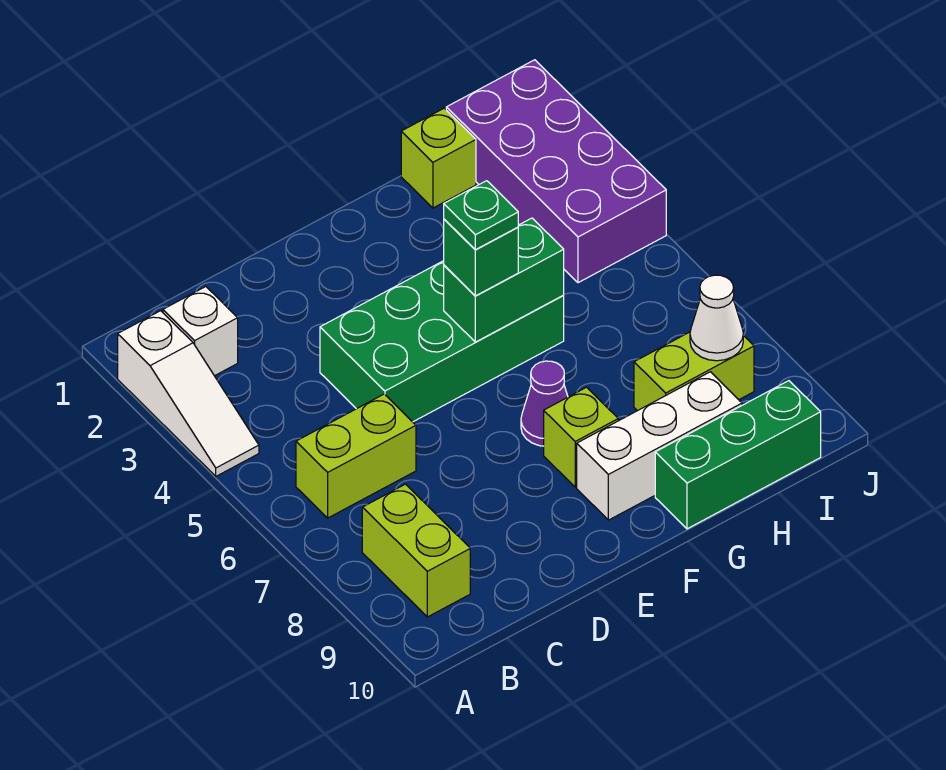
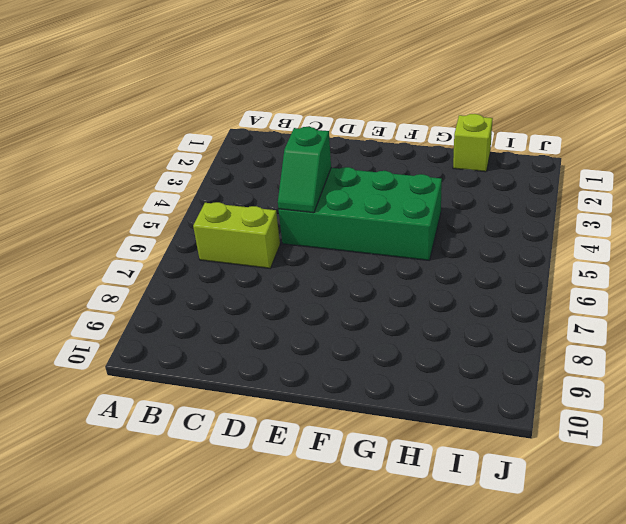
green 1x2 slope [278,127,331,213] -> none
none -> white 1x3 slope [118,311,259,476]
none -> white 1x1 brick [163,287,238,376]
none -> lime 1x2 brick [362,484,470,617]

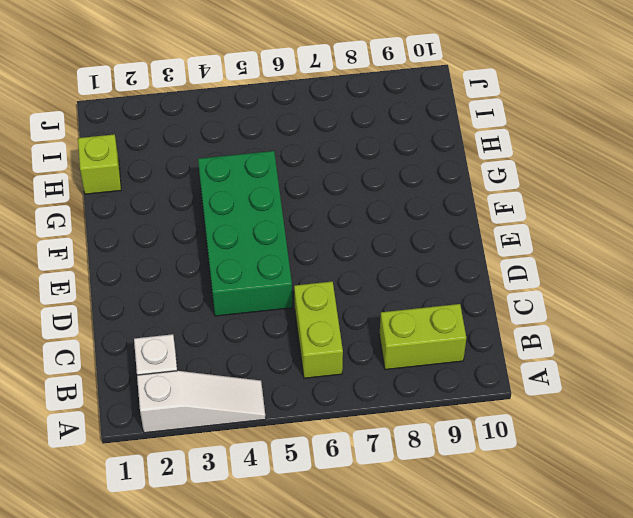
none -> purple 1x1 cone [521,361,568,446]
none -> lime 1x1 brick [544,387,618,487]
none -> white 1x3 brick [577,372,742,520]

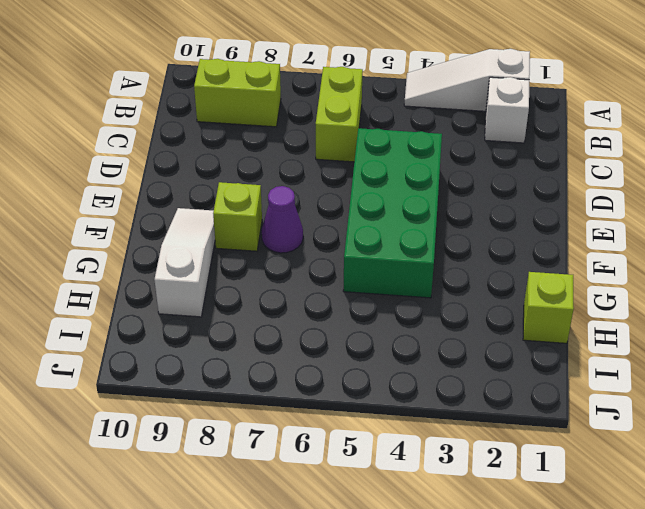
white 1x3 slope [154,208,215,317] -> white 1x3 brick [577,372,742,520]
none -> green 1x3 brick [655,381,821,529]
none -> lime 1x2 brick [634,332,754,411]
none -> purple 2x4 brick [446,60,666,283]

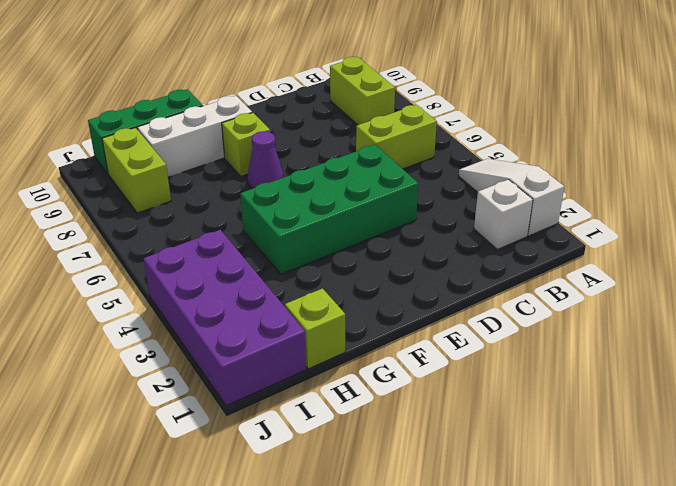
lime 1x2 brick [102,128,171,213] -> lime 1x2 brick turned to [634,332,754,411]
none -> green 1x2 brick [444,218,564,342]
none -> white 1x1 cone [690,275,743,361]
none -> green 1x1 brick [444,219,518,296]

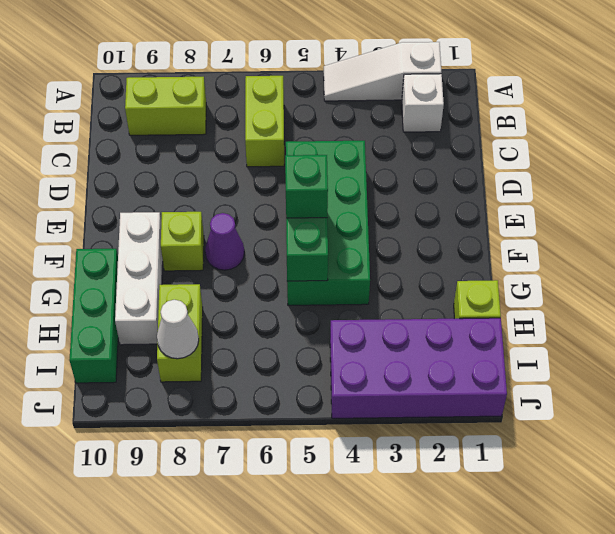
none -> green 1x1 plate [444,181,518,250]

